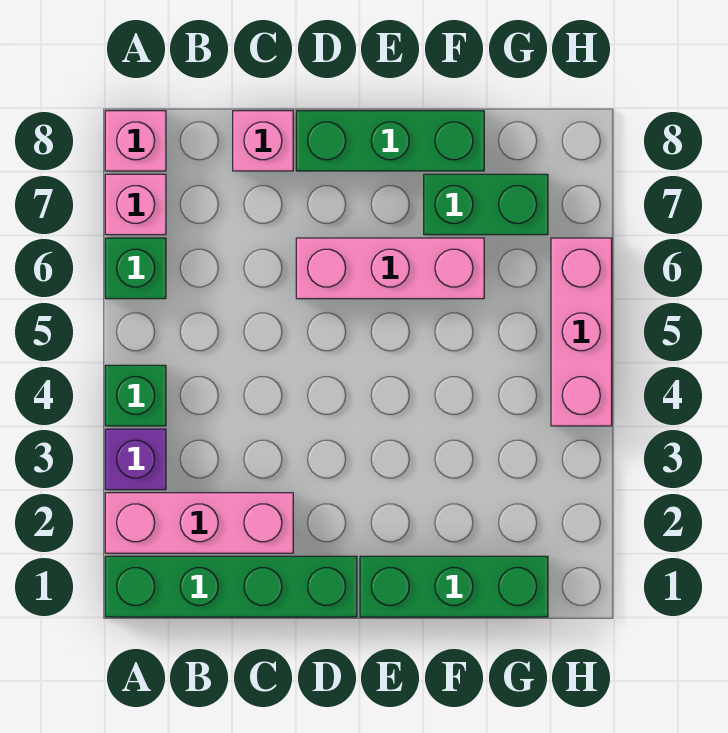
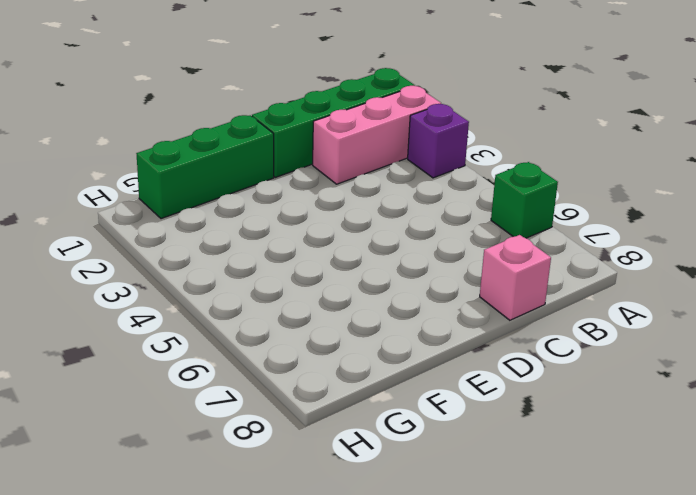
none -> green 1x1 brick [105,365,166,426]
none -> pink 1x1 brick [105,174,166,235]
none -> pink 1x1 brick [105,111,166,171]

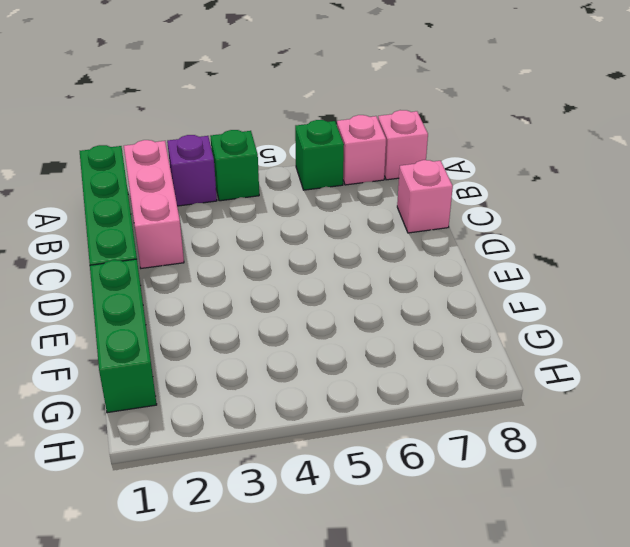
none -> pink 1x3 brick [296,238,484,299]
none -> green 1x3 brick [296,111,484,171]
none -> green 1x2 brick [424,174,548,235]

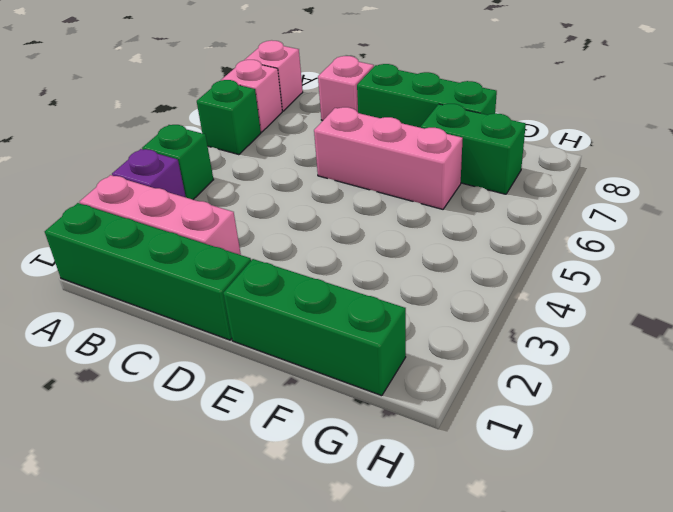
none -> pink 1x3 brick [551,238,612,426]

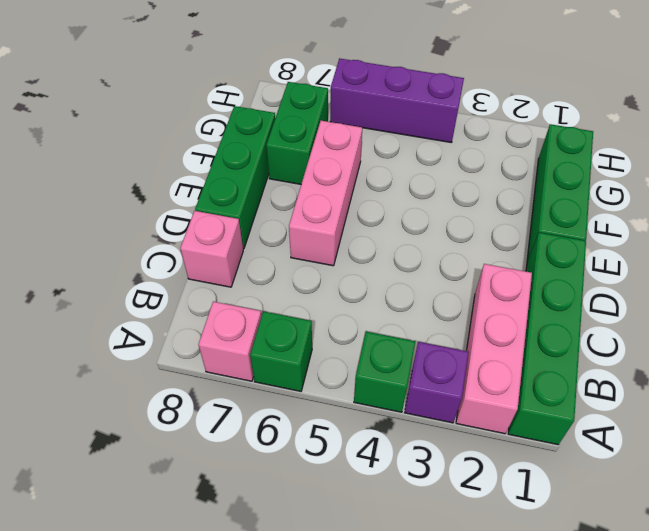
purple 1x3 brick [330,58,464,143] -> pink 1x3 brick [551,238,612,426]
none -> pink 1x1 brick [105,111,166,171]

